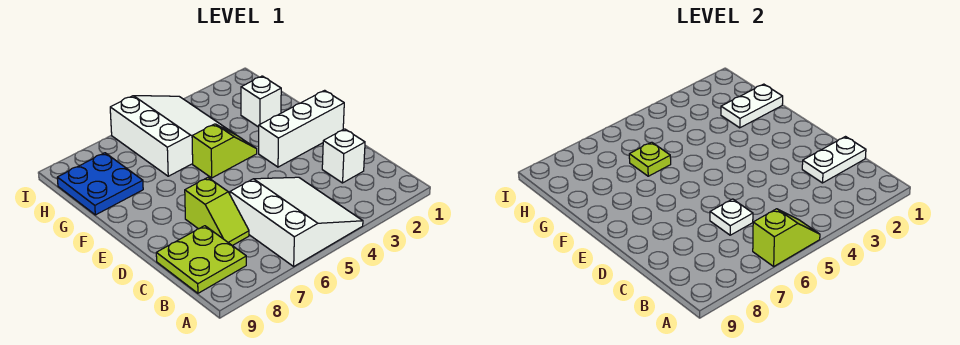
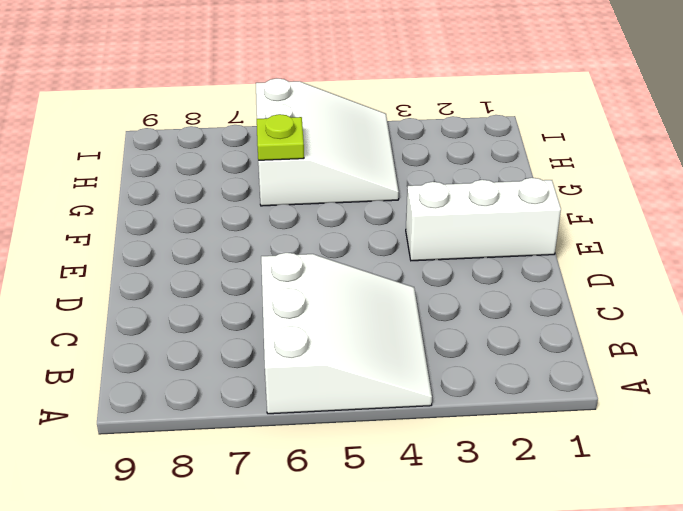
none -> lime 2x2 plate [156,226,246,293]
none -> white 1x1 brick [322,129,365,183]
none -> lime 1x2 slope [185,178,249,246]

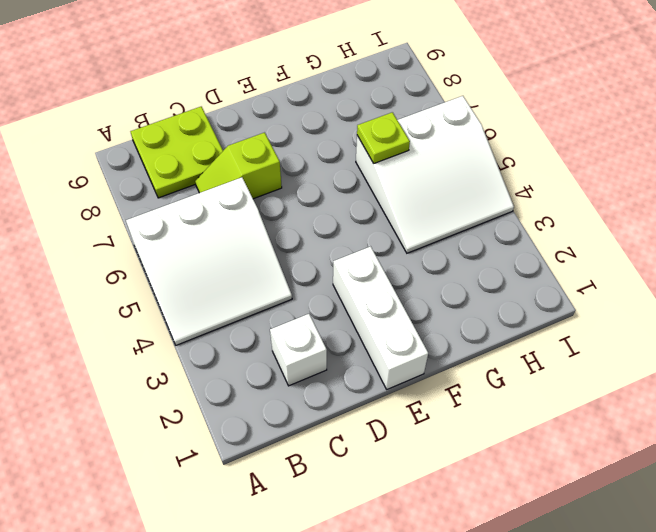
none -> lime 1x2 slope [192,124,257,178]
none -> white 1x1 brick [241,76,281,127]
none -> blue 2x2 plate [57,153,143,215]

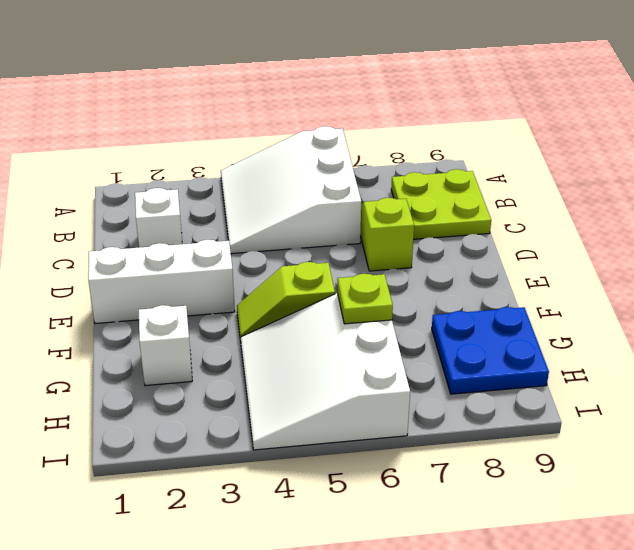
none -> lime 1x2 slope [753,209,820,266]
none -> white 1x2 plate [802,137,866,183]
none -> white 1x1 plate [710,199,753,235]

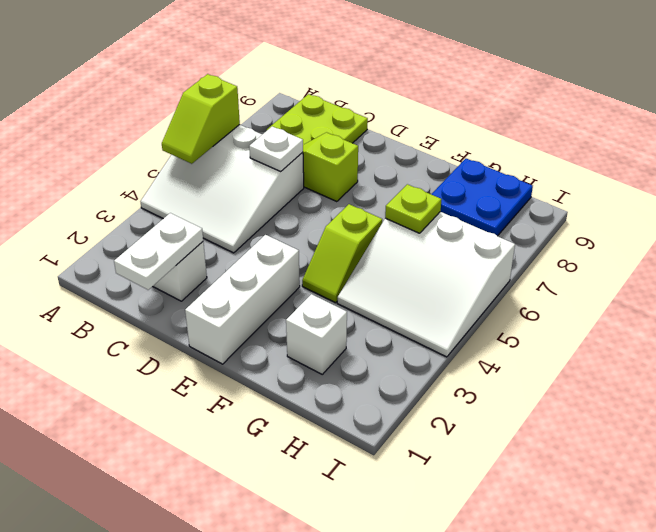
none -> white 1x2 plate [721,84,783,128]

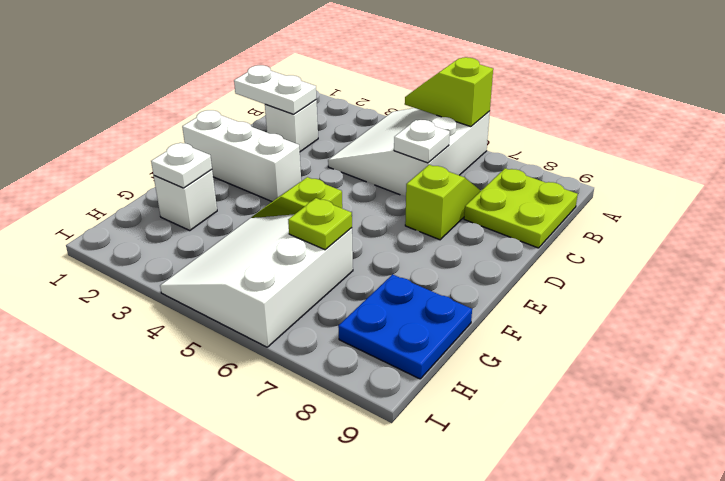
white 1x1 plate [151,143,212,188] -> white 1x2 plate [721,84,783,128]

